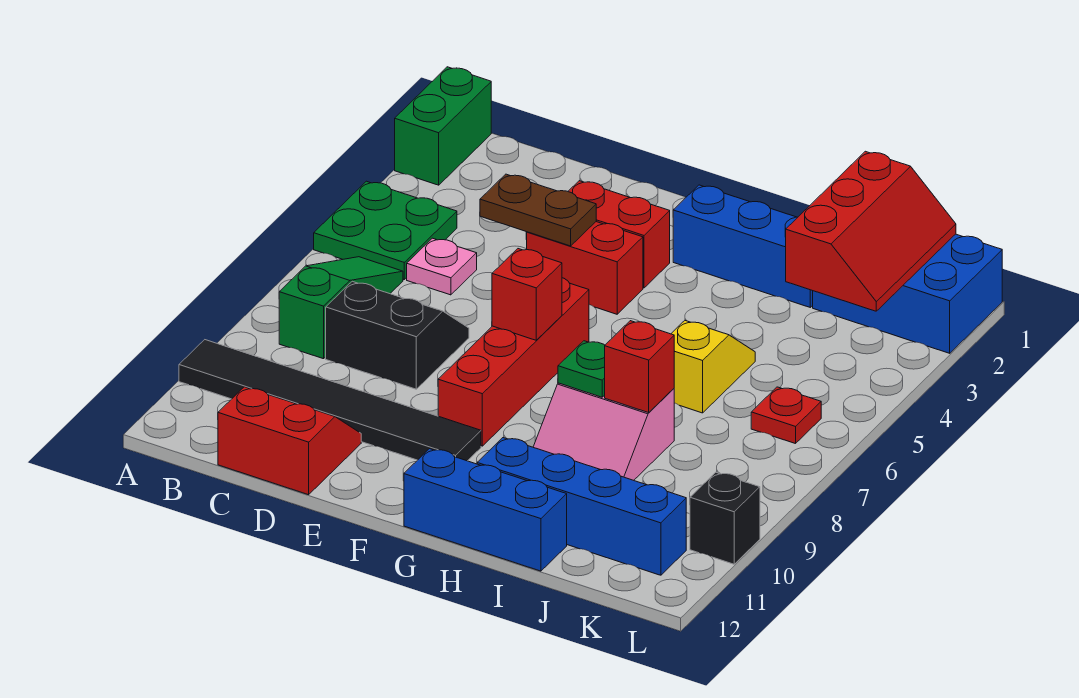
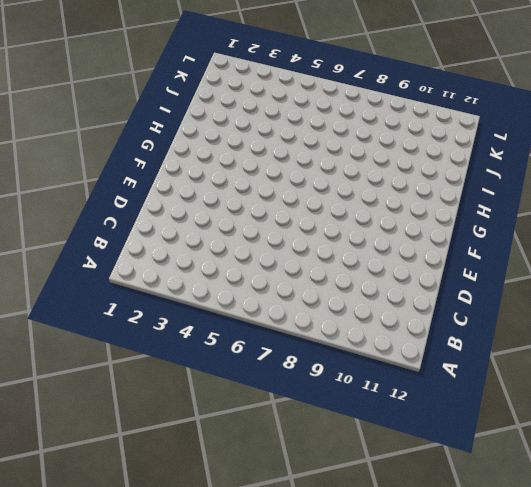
none -> green 1x2 brick [395,67,491,185]
none -> green 2x2 plate [314,181,457,279]
none -> black 1x6 tile [179,340,481,461]

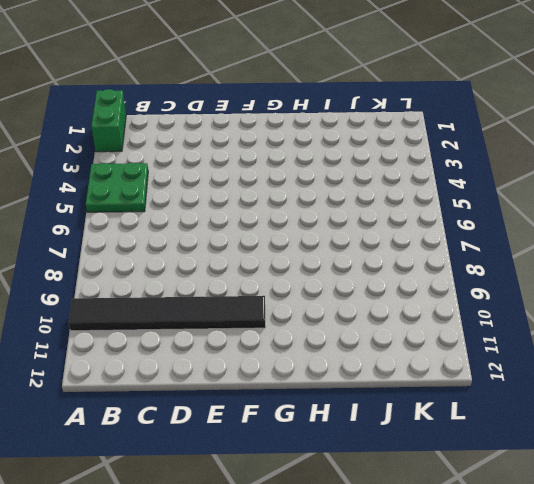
none -> green 1x3 slope [279,257,403,359]
none -> pink 1x1 plate [407,238,477,295]
none -> black 2x2 slope [326,281,469,389]

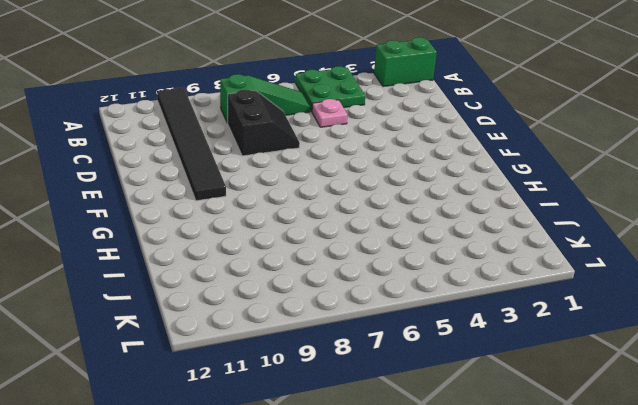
none -> red 2x2 slope [218,387,361,495]
none -> red 1x2 brick [568,181,670,288]
none -> red 1x2 brick [527,222,643,314]

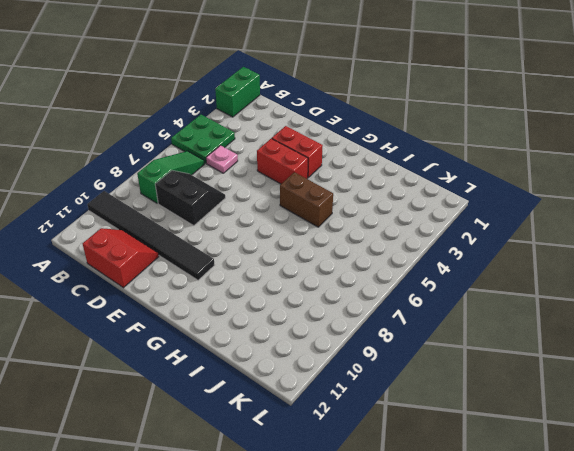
brown 1x2 brick [280,172,333,227] -> none
none -> red 1x4 brick [438,278,589,446]
none -> blue 1x3 brick [673,185,813,307]
none -> blue 1x3 brick [404,449,567,571]

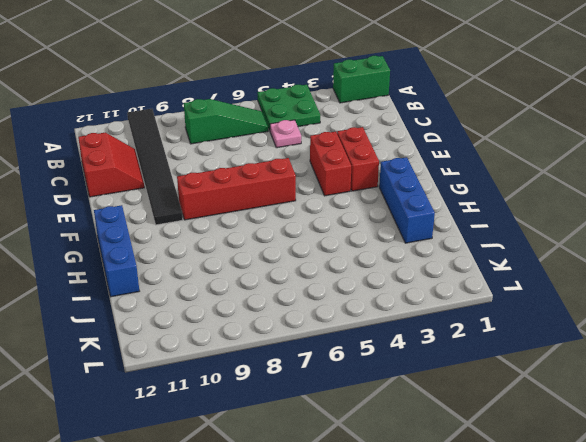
none -> black 2x2 slope [326,281,469,389]
none -> pink 2x2 slope [533,383,674,480]
none -> blue 1x4 brick [477,438,686,575]

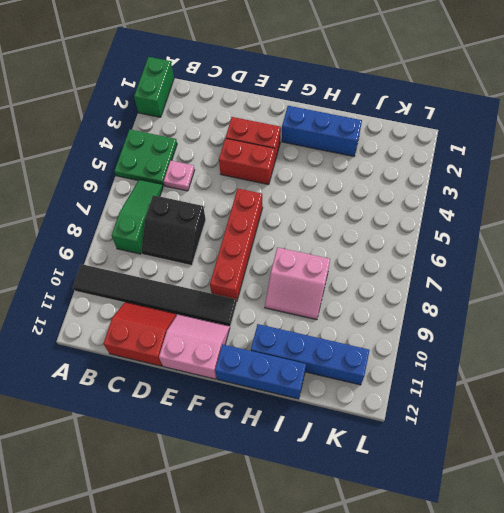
black 2x2 slope [141,195,206,265] -> black 2x2 slope turned to [326,281,469,389]
pink 2x2 slope [159,314,230,379] -> none
none -> yellow 1x2 slope [671,321,755,413]
none -> blue 2x3 brick [813,234,1002,353]
none -> red 1x1 plate [751,387,821,444]

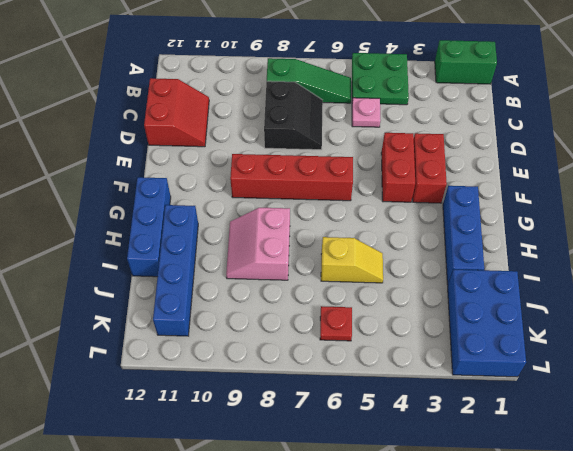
none -> black 1x6 tile [179,340,481,461]
none -> black 1x1 brick [690,472,760,564]
none -> brown 1x2 plate [480,174,596,246]

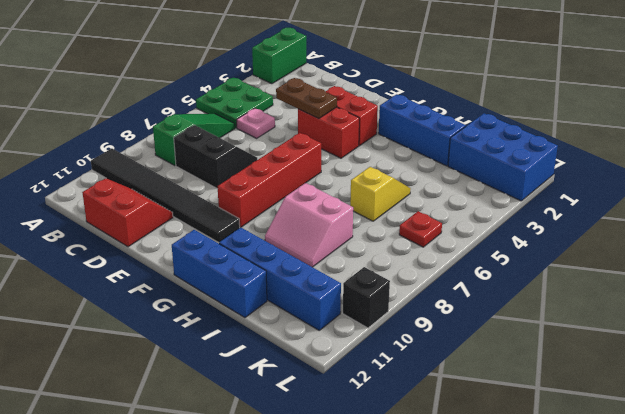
none -> red 1x1 brick [492,249,562,340]
none -> green 1x1 plate [558,341,605,397]
none -> red 1x1 brick [605,321,674,413]

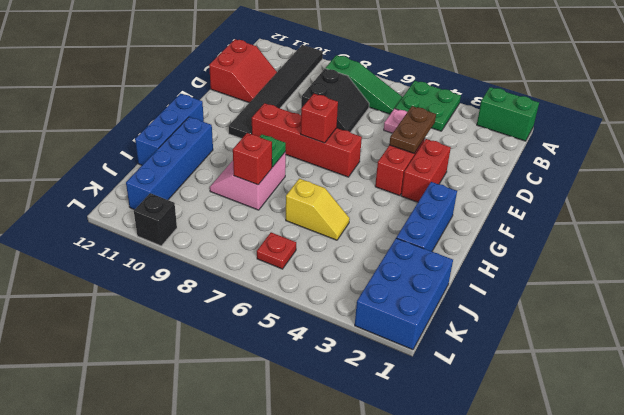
none -> red 2x3 slope [786,151,956,311]

